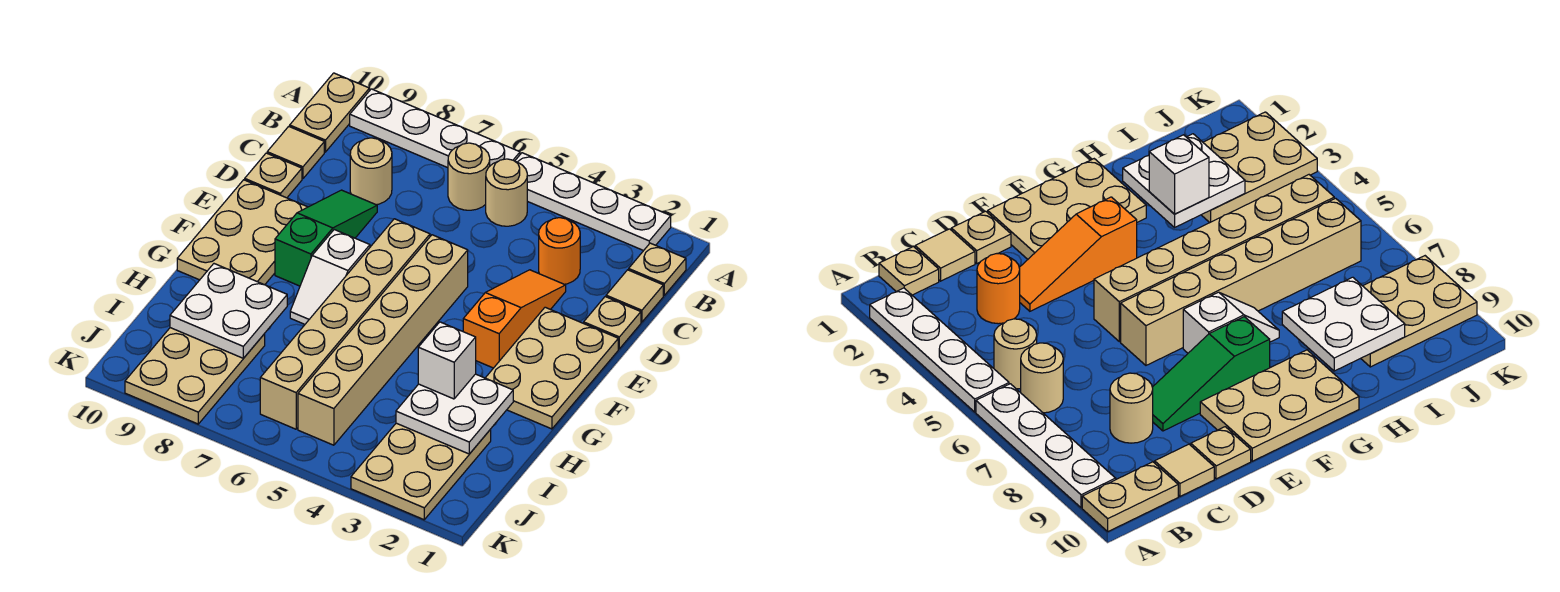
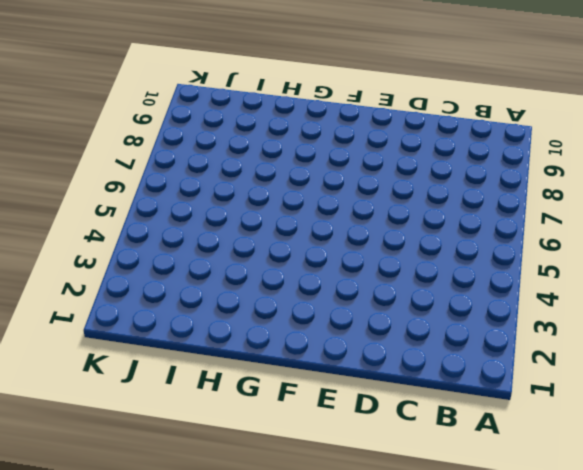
none -> white 1x4 plate [515,153,671,251]
none -> white 1x4 plate [350,89,520,168]
none -> tan 1x2 plate [290,73,369,152]

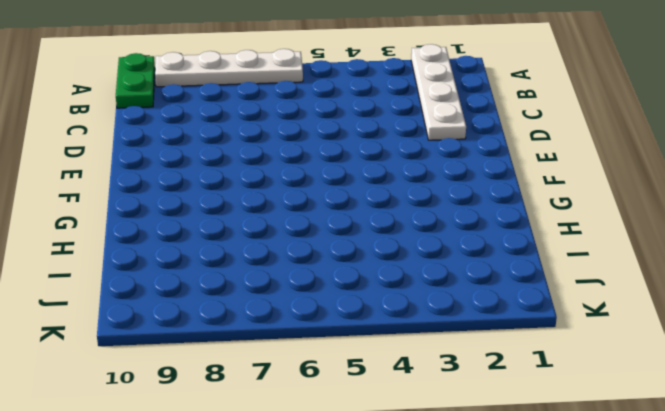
white 1x4 plate [411,44,466,140] -> white 1x4 plate turned to [515,153,671,251]
green 1x2 plate [116,53,155,108] -> tan 1x2 plate [290,73,369,152]
none -> tan 1x1 plate [629,243,686,295]
none -> tan 1x1 round brick [486,159,527,226]
none -> tan 1x1 round brick [448,143,490,210]

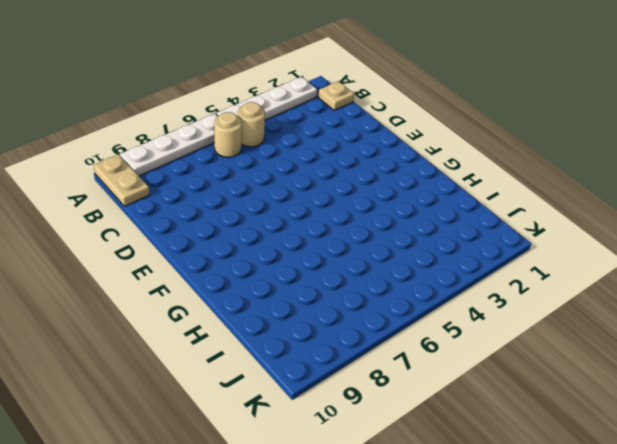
none -> tan 1x1 tile [606,270,663,322]
none -> orange 1x1 round brick [539,218,580,284]
none -> tan 1x1 round brick [350,138,392,205]

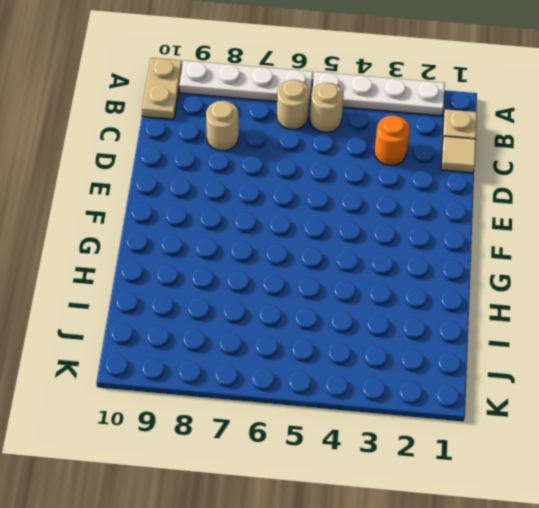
none -> tan 1x1 tile [267,126,324,179]
none -> tan 1x1 plate [584,297,641,349]
none -> orange 1x3 slope [463,270,566,368]

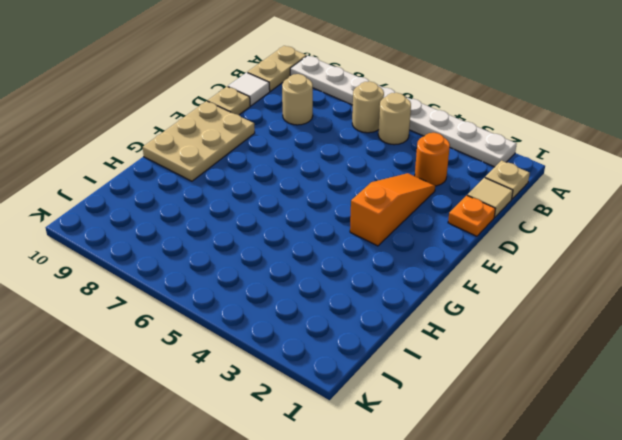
white 1x1 tile [228,72,270,106] -> tan 1x1 tile [267,126,324,179]
orange 1x1 plate [448,195,495,236] -> tan 1x1 plate [584,297,641,349]
none -> green 1x3 slope [275,190,377,286]
none -> tan 2x3 plate [486,307,618,429]
none -> tan 1x6 brick [298,235,468,445]

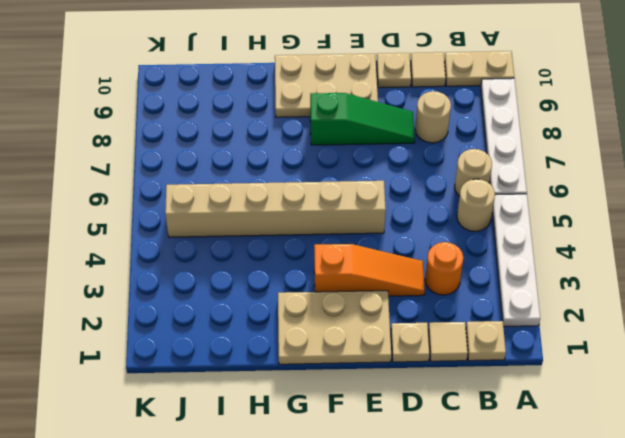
none -> tan 1x6 brick [260,219,430,429]
none -> white 1x2 slope [290,230,370,324]
none -> tan 2x3 plate [351,423,491,520]

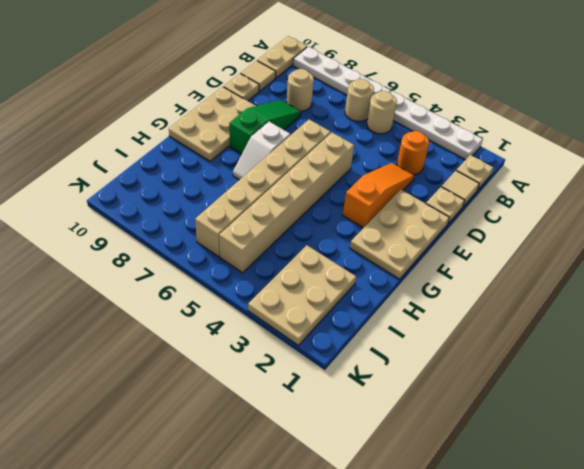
none -> tan 2x3 plate [125,328,265,424]
none -> white 2x2 plate [396,374,513,454]
none -> white 2x2 plate [170,264,287,358]

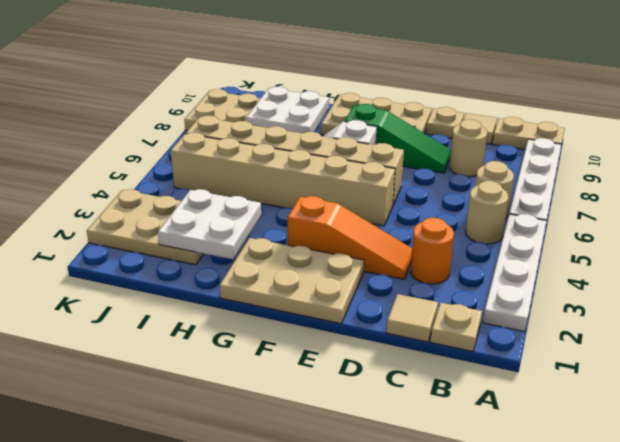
none -> tan 1x1 plate [584,297,641,349]
none -> white 1x1 brick [418,322,476,399]

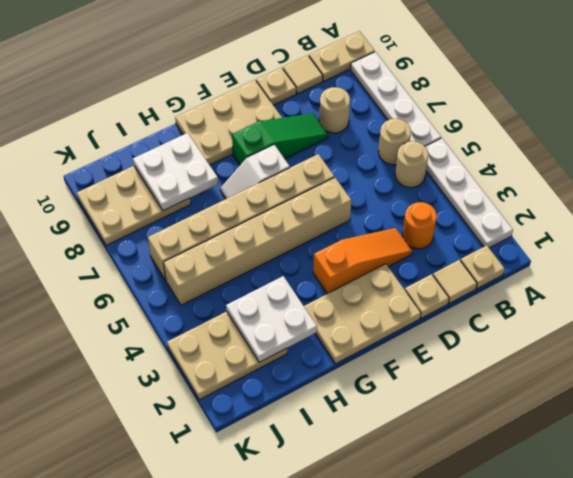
none -> white 1x1 brick [418,322,476,399]

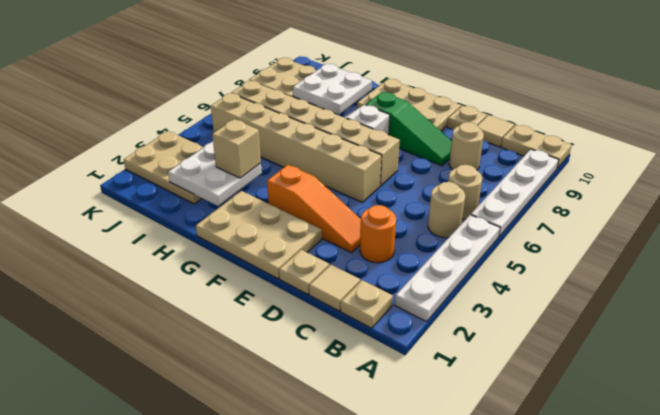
tan 1x1 brick [212,119,261,178] -> white 1x1 brick [418,322,476,399]

